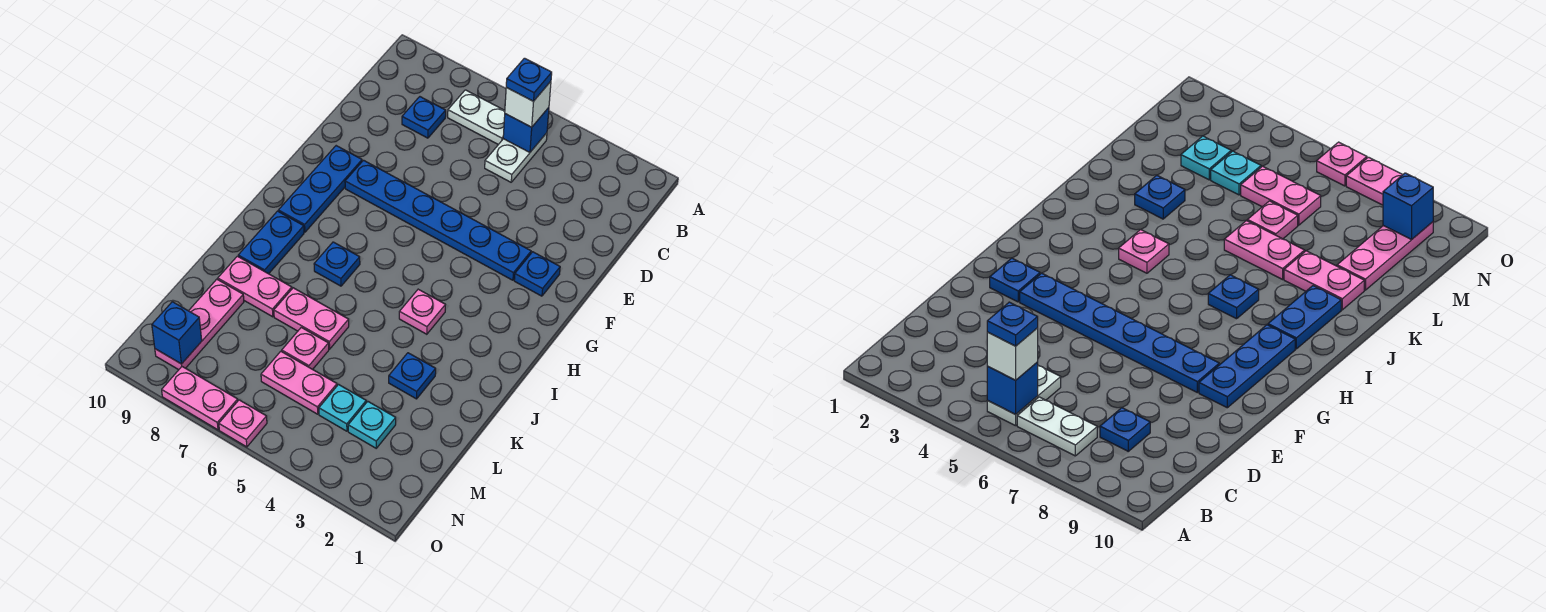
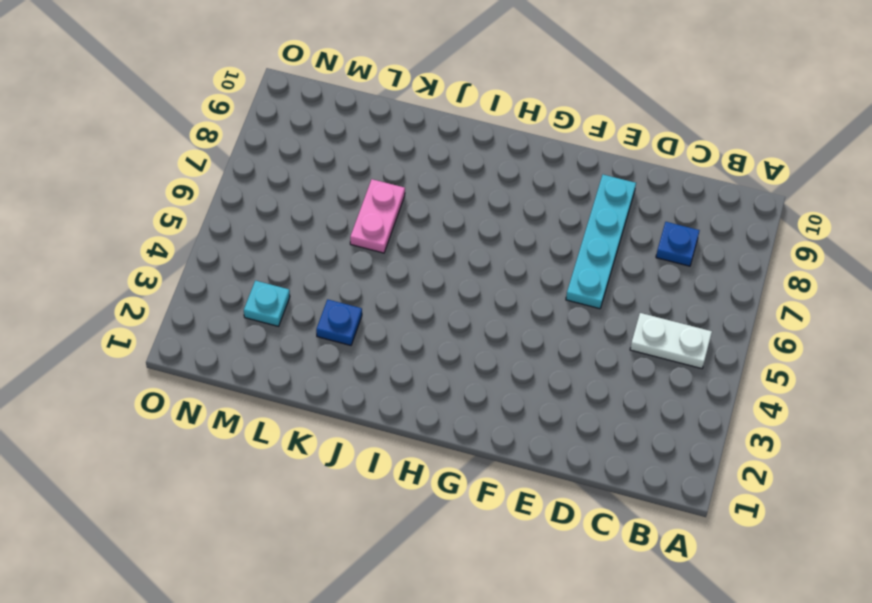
cyan 1x4 plate [566,175,636,309] -> none
none -> white 1x2 plate [448,90,505,145]
none -> blue 1x1 plate [514,252,560,296]
none -> blue 1x6 plate [345,160,531,280]

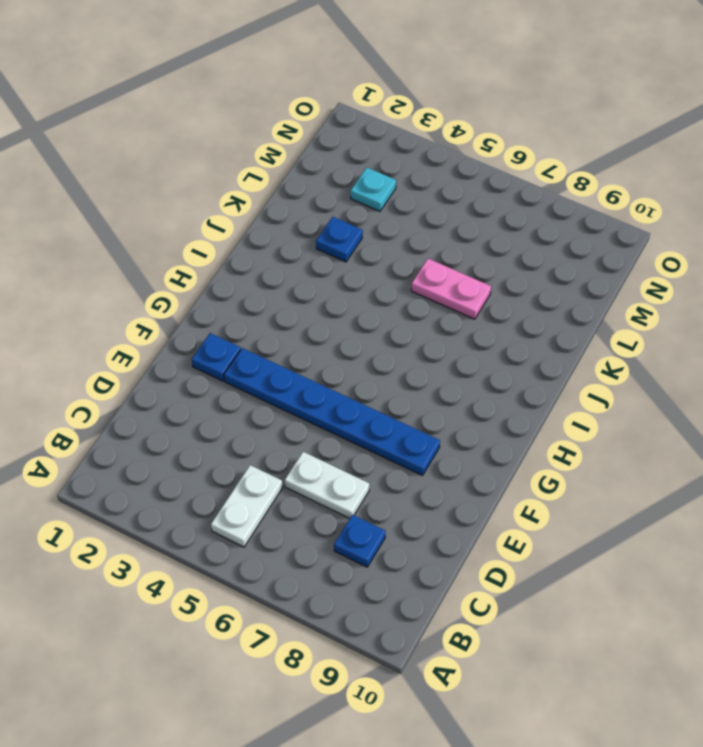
white 1x2 plate [285,452,369,518] -> white 1x2 plate moved to [448,90,505,145]
none -> blue 1x3 plate [278,146,362,232]
none -> pink 1x1 plate [399,289,445,334]
none -> blue 1x1 plate [314,242,360,286]

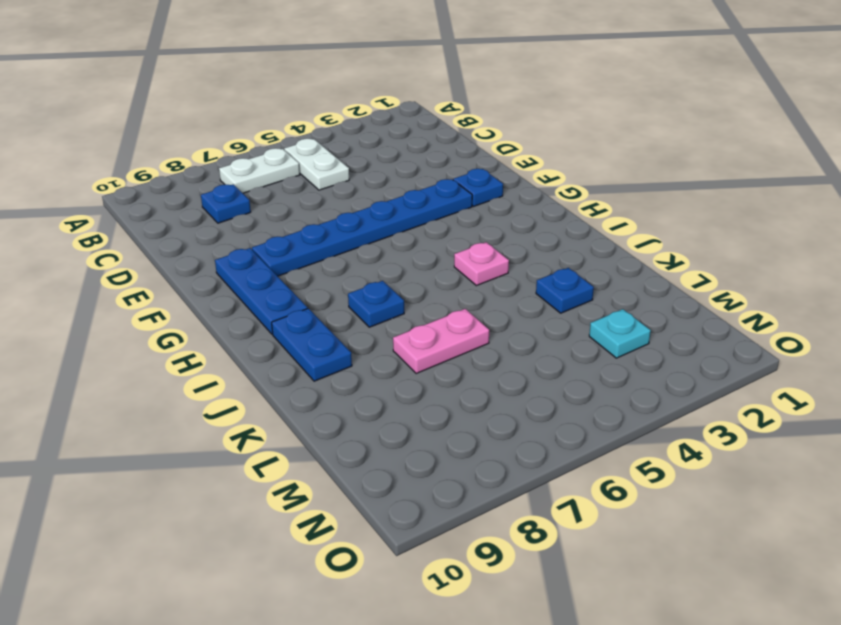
none -> pink 1x2 plate [218,256,292,317]
none -> pink 1x1 plate [282,327,329,369]
none -> pink 1x3 plate [155,279,244,370]

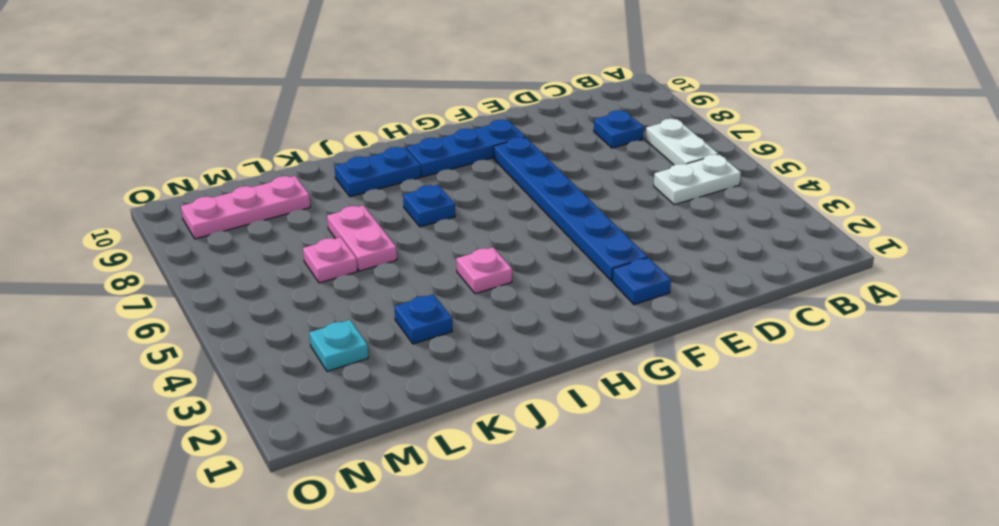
none -> pink 1x2 plate [218,256,292,317]
none -> cyan 1x1 plate [319,385,366,431]
none -> pink 1x2 plate [261,351,337,414]

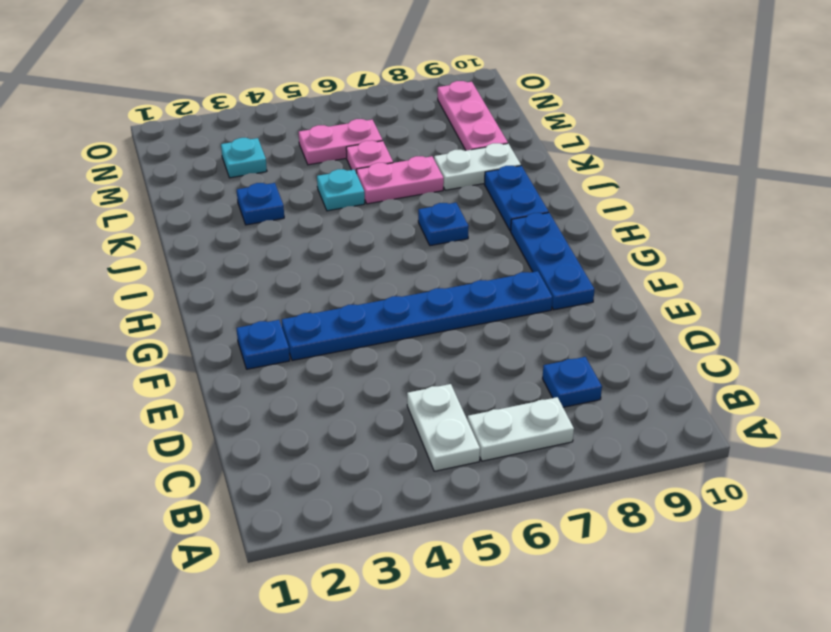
cyan 1x1 plate [317,169,365,211] -> cyan 1x1 plate moved to [319,385,366,431]
white 1x2 plate [434,143,521,190] -> pink 1x2 plate [218,256,292,317]
none -> pink 1x1 plate [399,289,445,334]
none -> pink 1x1 plate [219,400,267,447]
none -> pink 1x2 plate [162,367,238,430]

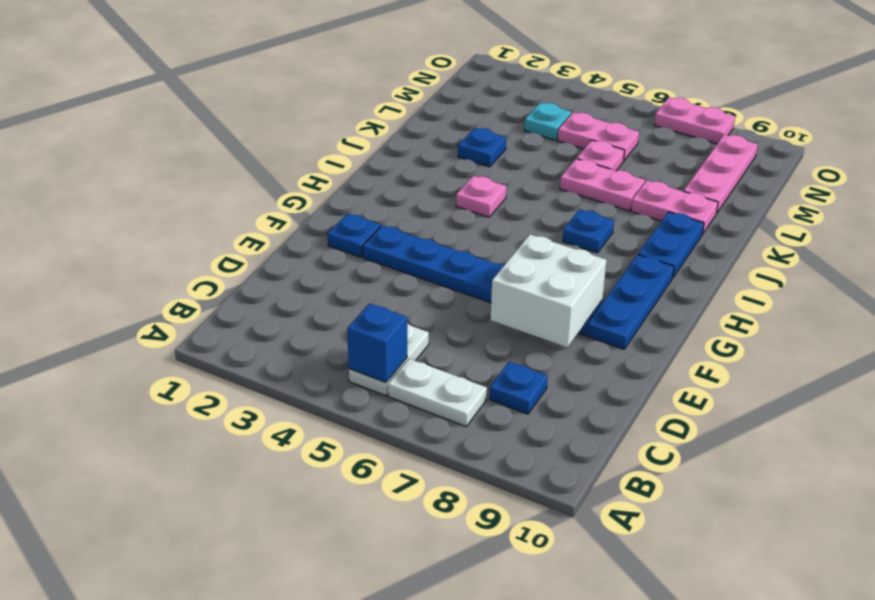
white 2x2 brick [490,234,606,347] -> none
none -> cyan 1x1 plate [348,401,396,448]
none -> pink 1x1 plate [219,400,267,447]
none -> blue 1x1 brick [152,302,202,364]

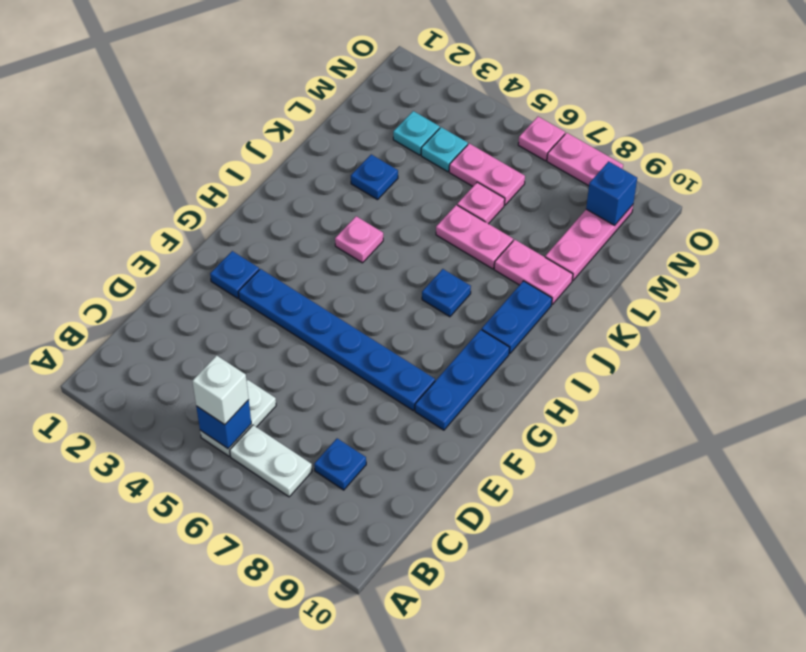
none -> blue 1x1 plate [506,58,552,101]

